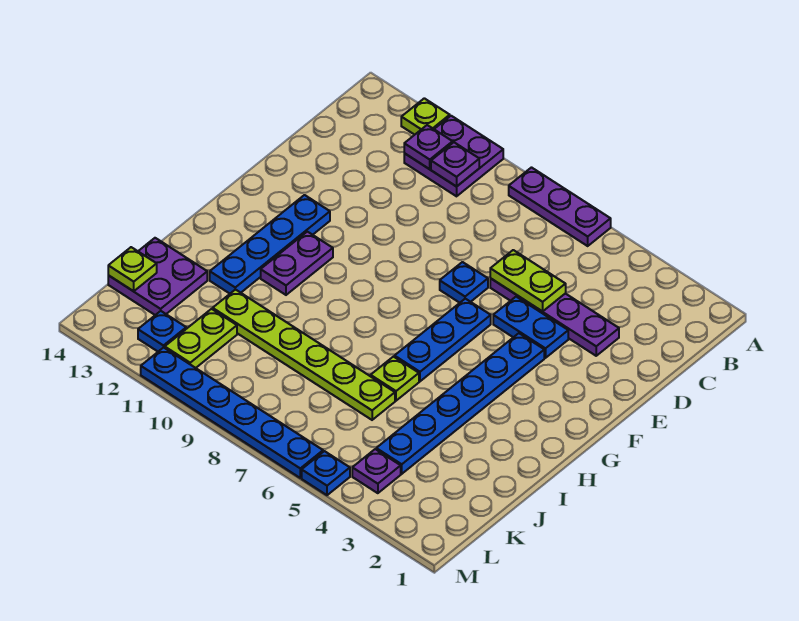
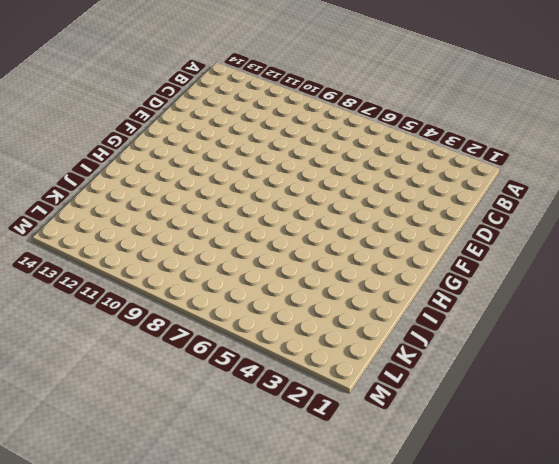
none -> purple 1x3 plate [509,168,611,246]
none -> purple 2x2 plate [404,116,503,196]
none -> lime 1x1 plate [401,98,450,135]

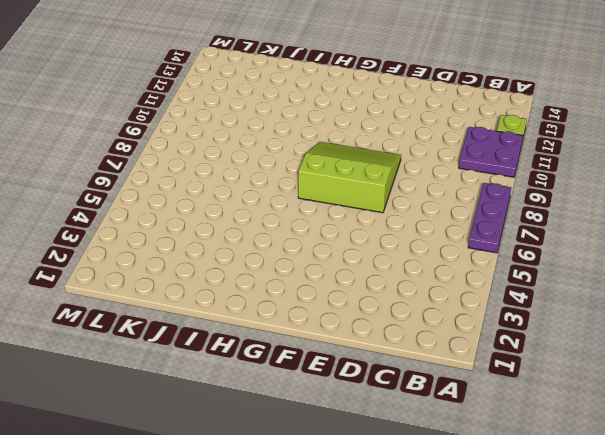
lime 3x3 slope [298,142,401,213] -> blue 1x1 plate [440,262,488,303]
none -> purple 1x4 plate [490,278,619,356]
none -> blue 1x2 plate [493,297,568,358]
none -> blue 1x6 plate [376,333,544,474]

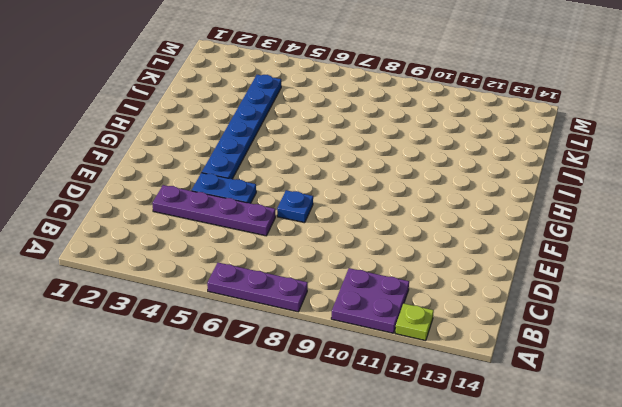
none -> blue 1x3 plate [395,299,491,381]
none -> blue 1x4 plate [210,195,330,294]
none -> purple 1x2 plate [261,232,333,295]

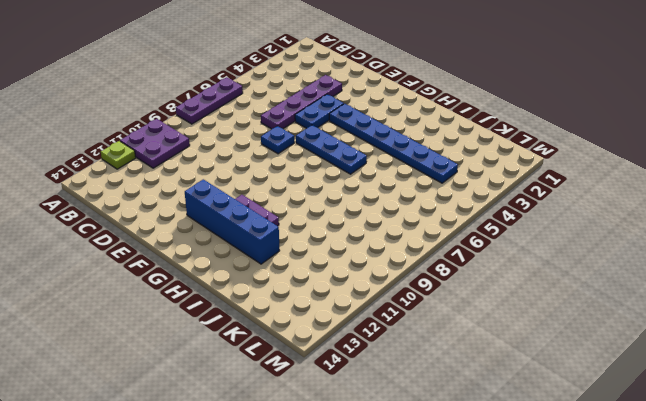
blue 1x4 brick [185,179,280,264] -> blue 1x4 plate [210,195,330,294]
none -> lime 1x1 plate [371,357,419,401]
none -> lime 1x6 plate [213,289,395,420]
none -> purple 2x2 plate [108,238,207,315]

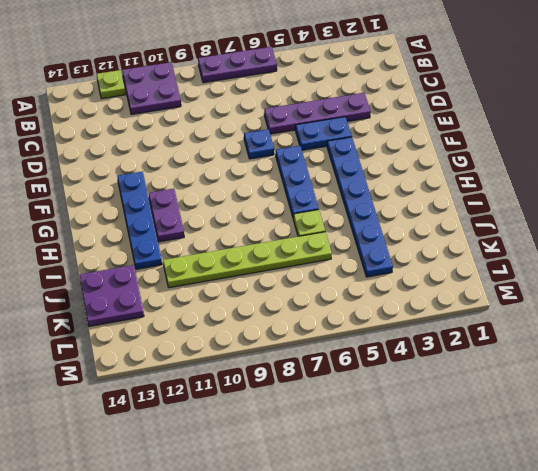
none -> lime 1x2 plate [165,309,237,368]
none -> purple 1x1 plate [352,449,401,493]
none -> blue 1x1 plate [138,311,186,351]

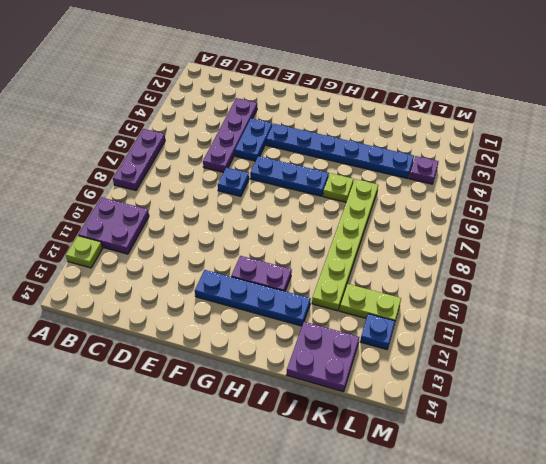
none -> blue 1x1 plate [302,451,350,495]
none -> blue 1x6 plate [141,347,323,478]
none -> purple 1x1 plate [431,142,479,187]

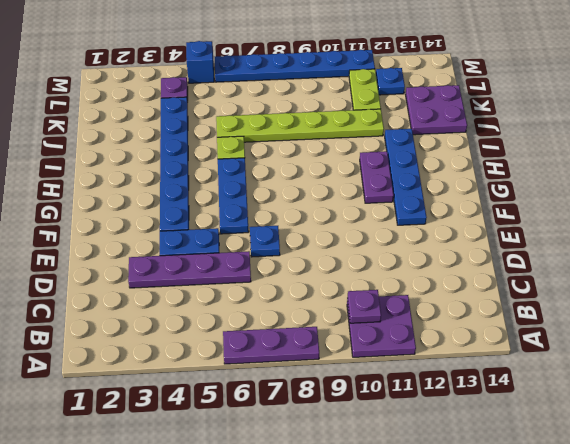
blue 1x1 brick [186,41,214,83] -> blue 1x1 plate [302,451,350,495]
none -> lime 1x1 plate [401,98,450,135]
none -> purple 1x1 plate [404,125,453,169]
none -> lime 1x2 plate [490,250,566,312]

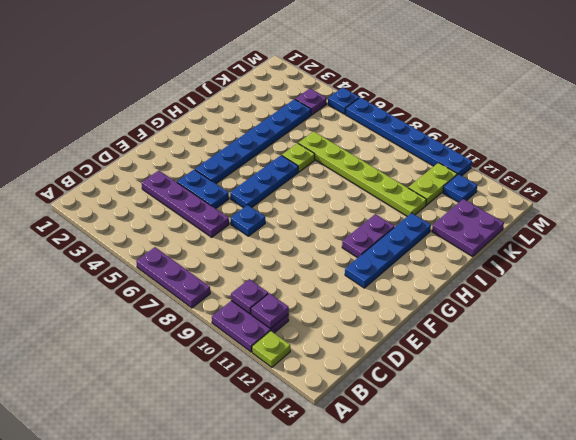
none -> lime 1x2 plate [490,250,566,312]
none -> lime 1x1 plate [108,247,157,291]

